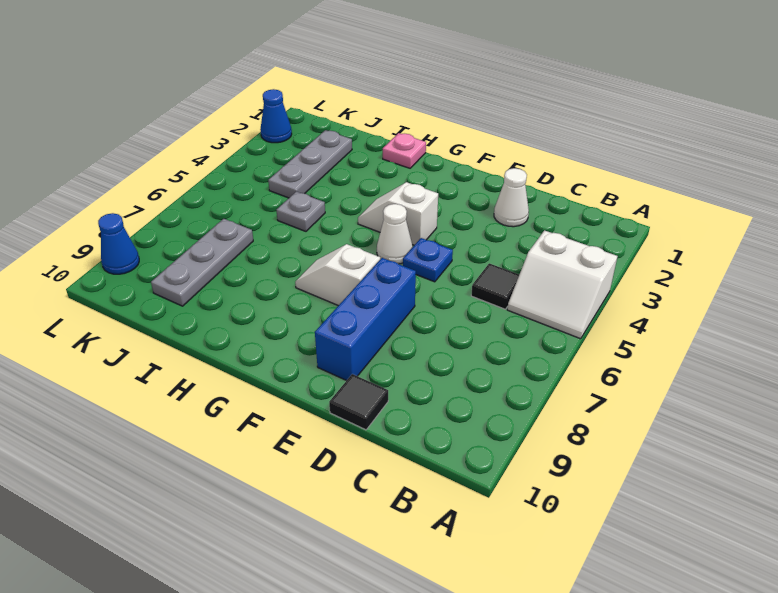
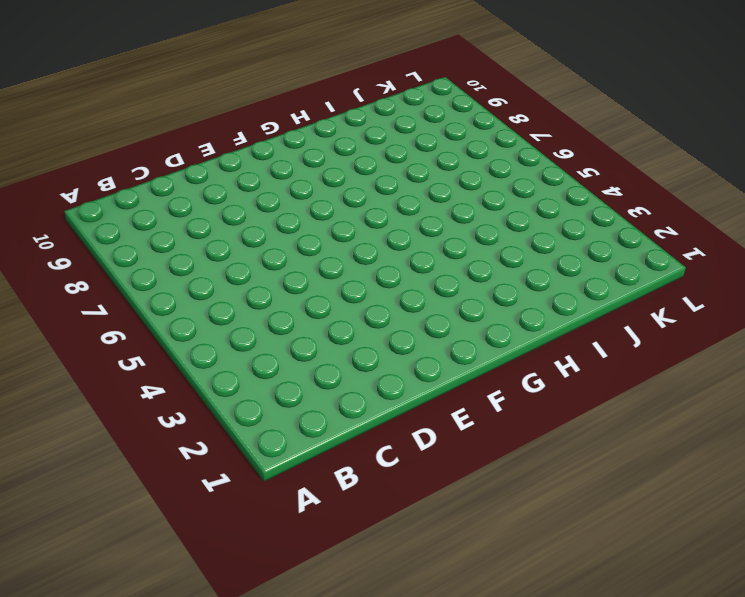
none -> white 2x2 slope [507,230,617,339]
none -> black 1x1 tile [471,263,519,309]
none -> white 1x1 cone [494,168,529,227]

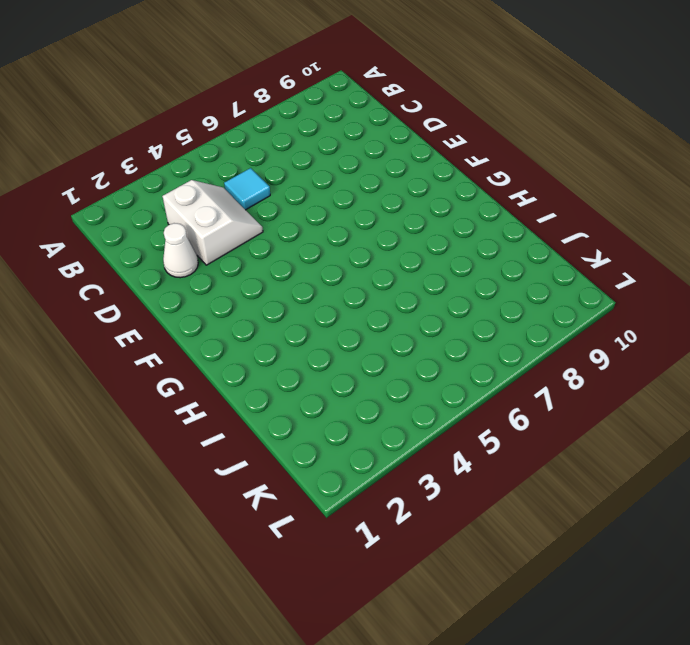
white 2x2 slope [162,180,263,265] -> white 2x2 slope moved to [507,230,617,339]
cyan 1x1 tile [224,168,270,210] -> black 1x1 tile [471,263,519,309]
none -> black 1x1 tile [329,374,388,430]
none -> blue 1x1 plate [403,238,453,282]
none -> blue 1x3 brick [315,258,416,381]

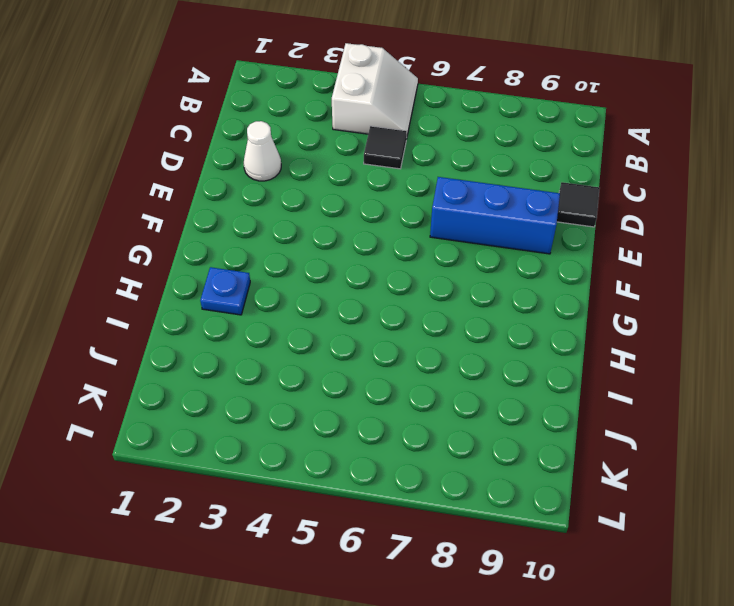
blue 1x1 plate [200,267,250,315] -> blue 1x1 plate moved to [403,238,453,282]
none -> white 1x2 slope [358,182,438,245]
none -> white 1x1 cone [377,204,413,264]
none -> white 1x2 slope [295,244,380,306]

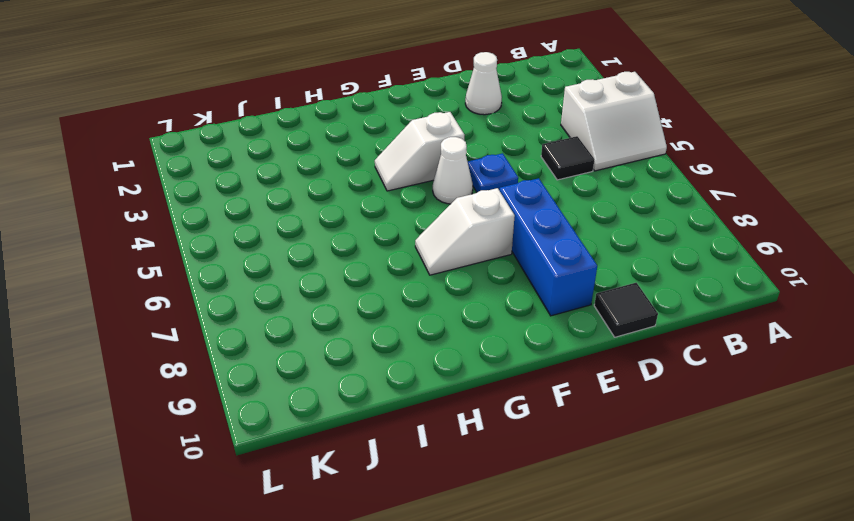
none -> pink 1x1 plate [383,133,426,168]
none -> grey 1x1 plate [277,192,325,231]
none -> grey 1x3 plate [268,130,352,198]

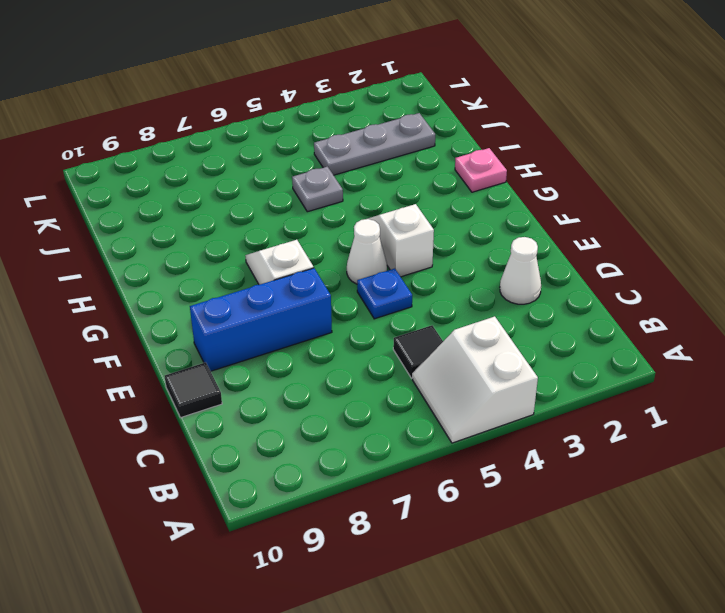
none -> grey 1x3 plate [151,219,253,306]
none -> blue 1x1 cone [260,89,292,143]
none -> blue 1x1 cone [98,213,139,274]

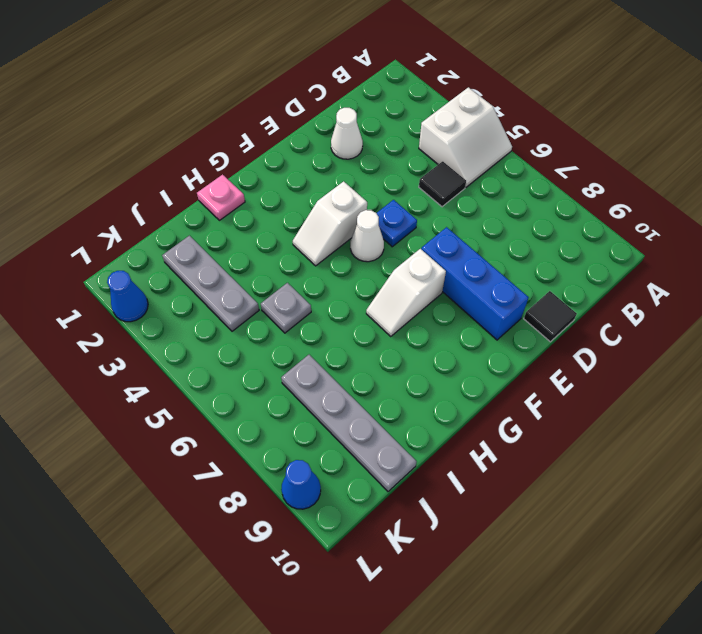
grey 1x4 plate [281,355,417,492] -> grey 1x3 plate [151,219,253,306]

